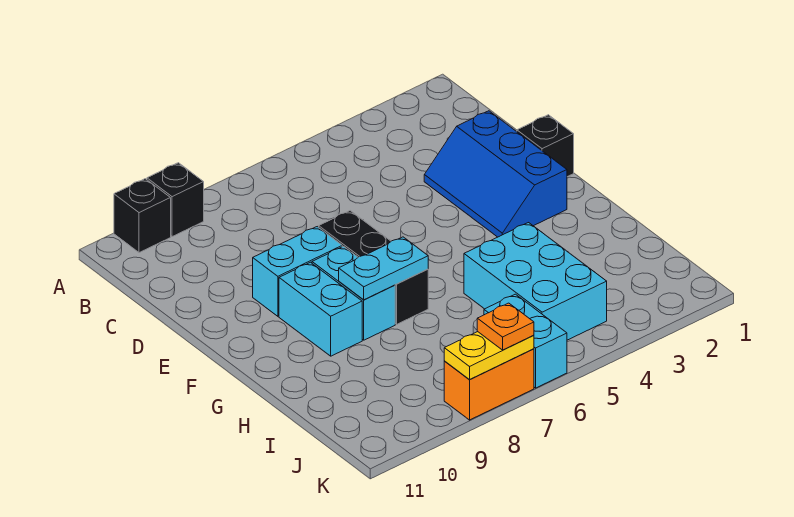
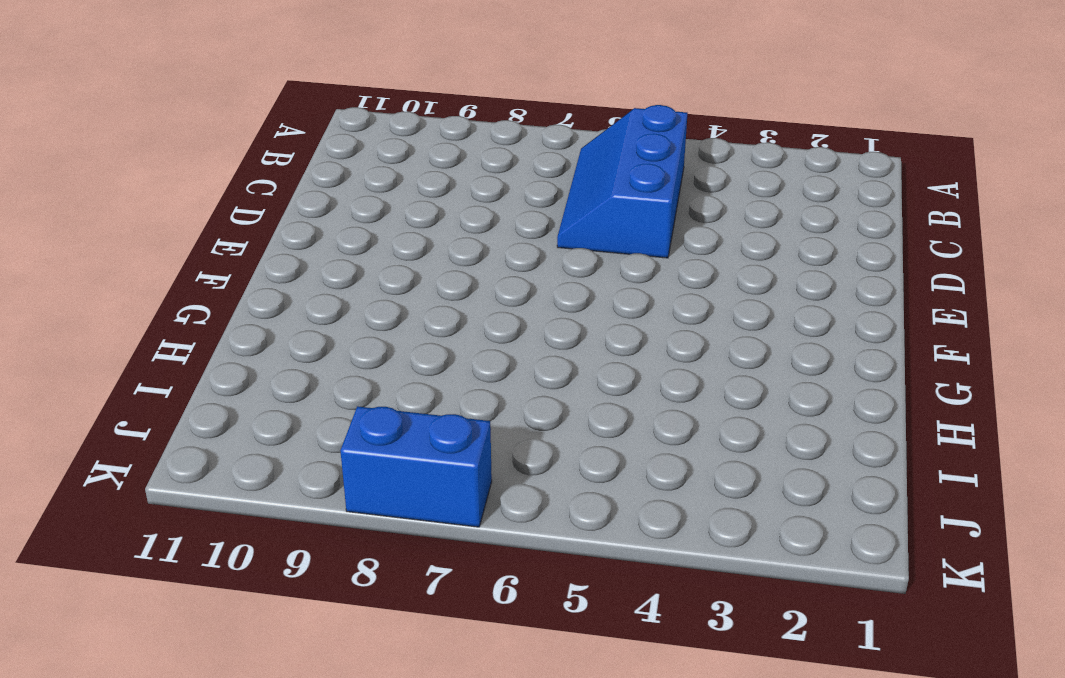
blue 2x3 slope [557,105,687,258] -> blue 2x3 slope moved to [424,111,567,237]
blue 1x2 brick [340,406,492,527] -> orange 1x2 brick [444,349,534,420]
none -> black 1x1 brick [147,163,204,237]
none -> black 1x1 brick [114,179,171,253]
none -> black 1x1 brick [517,115,574,177]

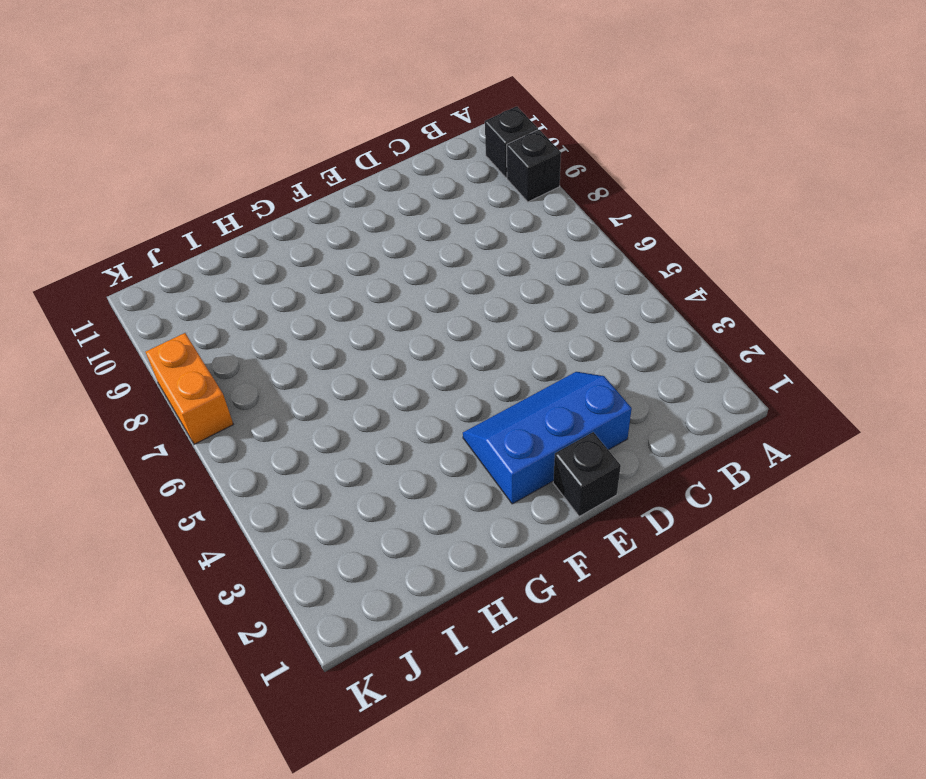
none -> black 1x3 brick [319,211,428,324]
none -> cyan 1x2 brick [253,227,342,316]
none -> cyan 1x2 brick [312,246,395,340]

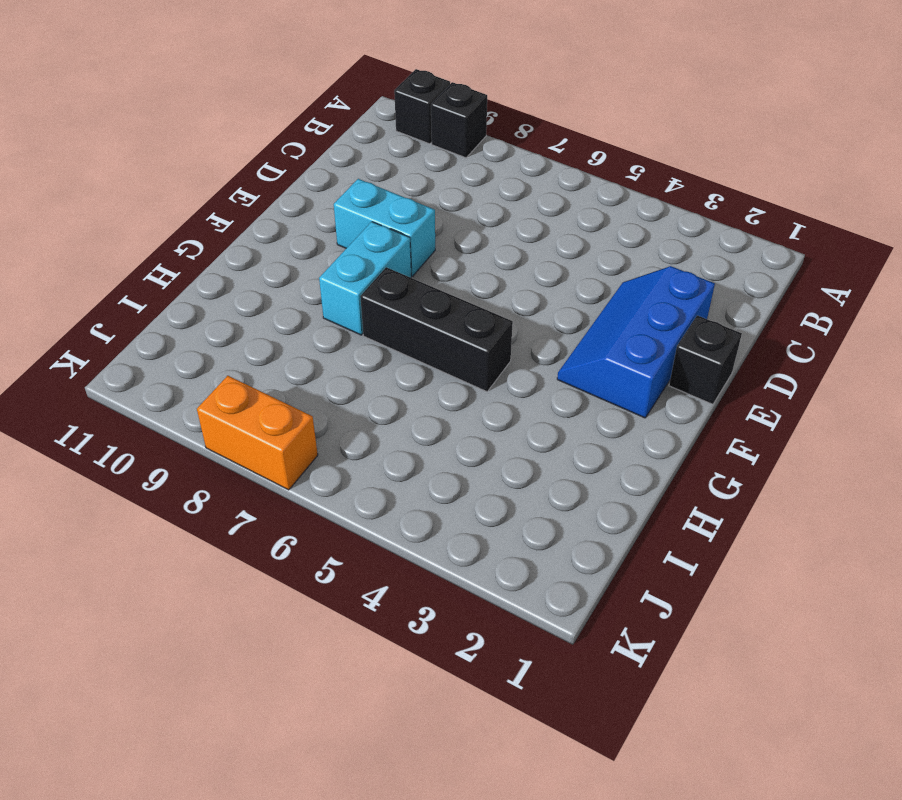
black 1x3 brick [360,267,513,392] -> black 1x3 brick turned to [319,211,428,324]
none -> cyan 1x2 brick [279,262,362,356]
none -> cyan 2x3 brick [464,223,607,340]
none -> cyan 1x2 brick [484,294,567,388]

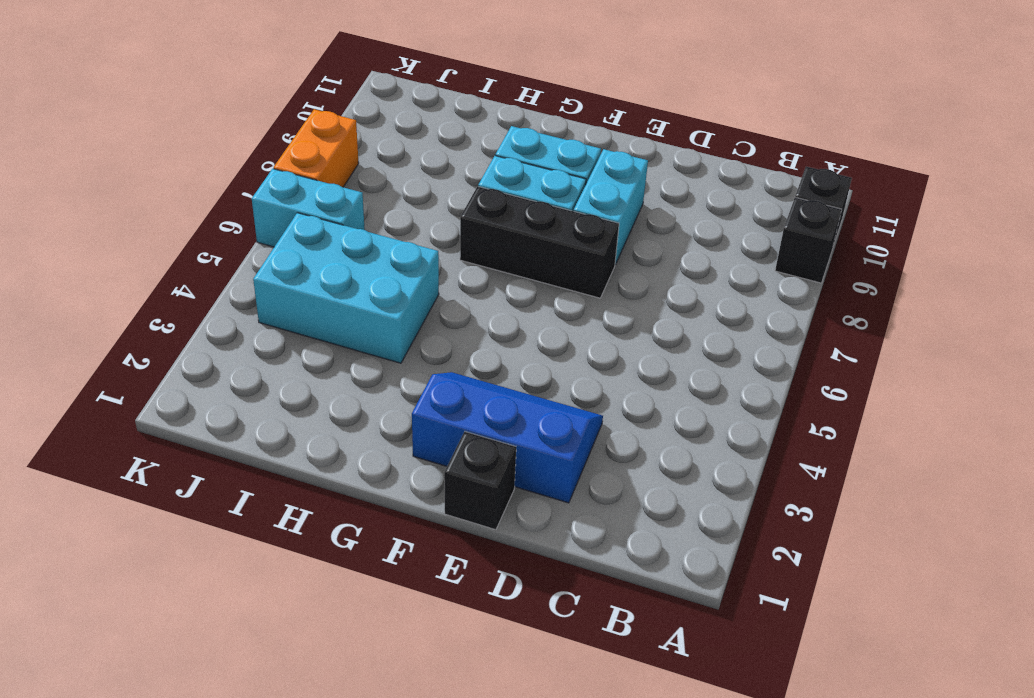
none -> cyan 1x2 plate [339,237,428,300]
none -> yellow 1x2 plate [444,332,534,379]
none -> orange 1x1 plate [477,303,534,350]

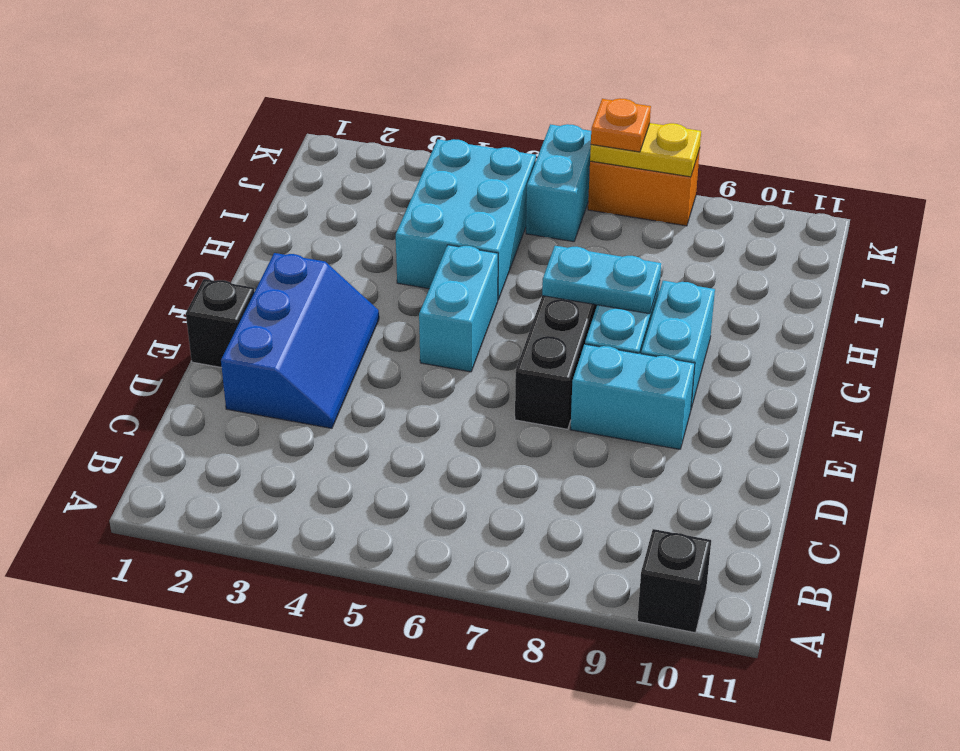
cyan 1x2 brick [419,245,498,372] -> none
none -> black 1x1 brick [147,163,204,237]

